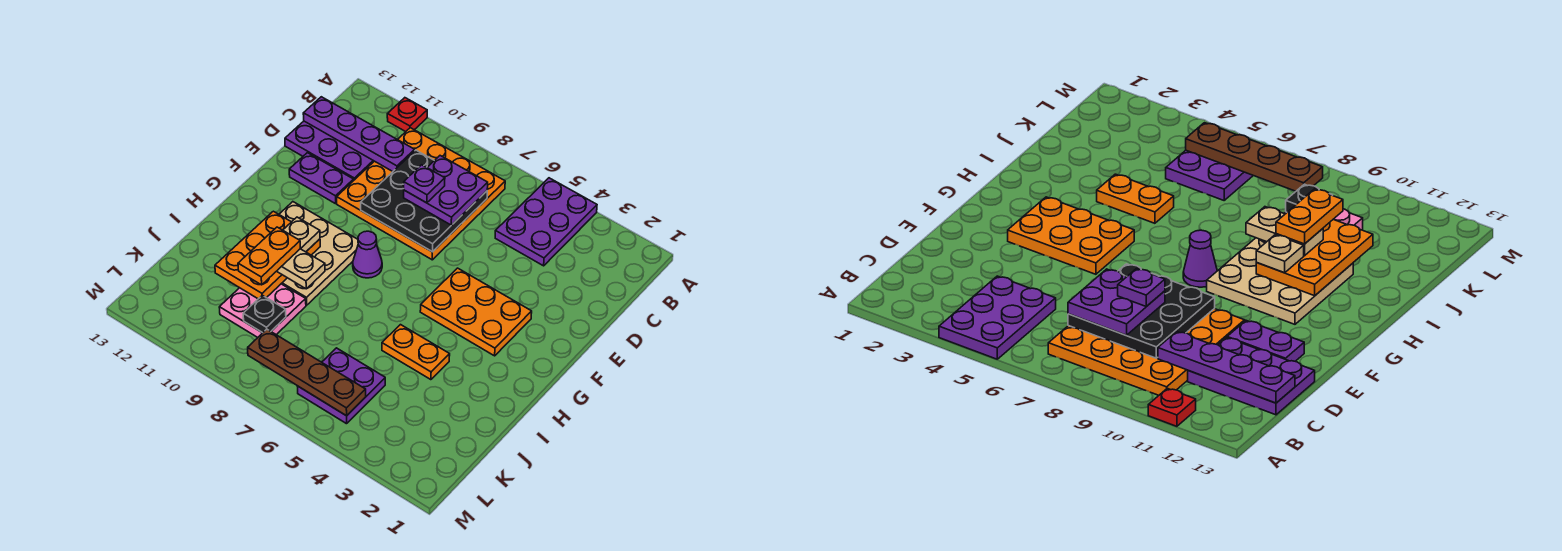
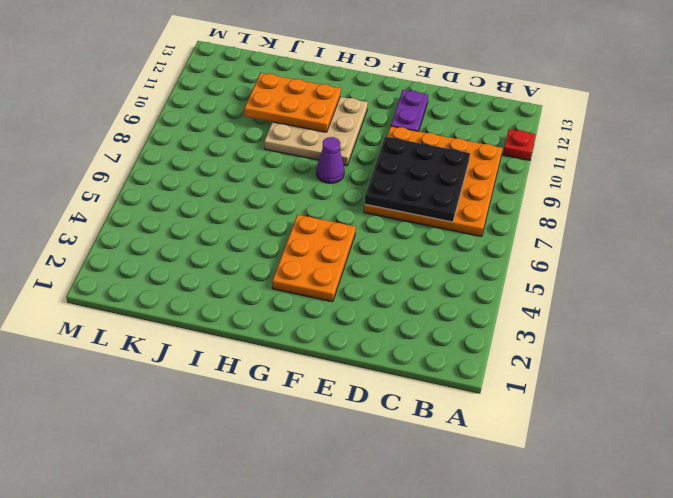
none -> purple 2x3 plate [495,178,597,266]
none -> purple 2x3 plate [285,121,374,180]
none -> orange 1x2 plate [382,325,450,380]

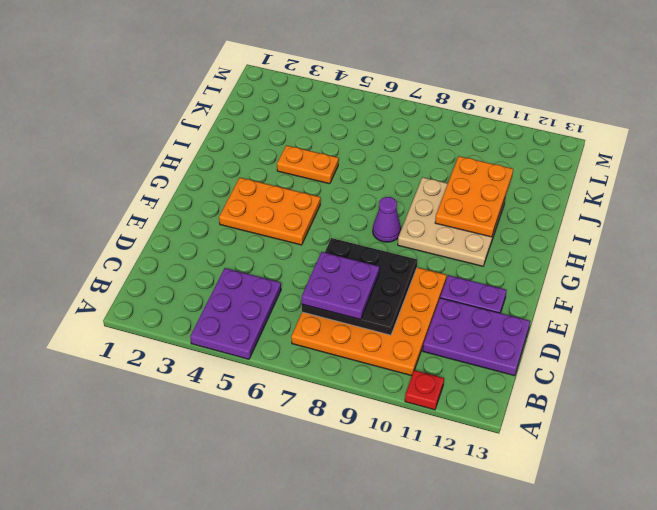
none -> pink 2x2 plate [219,284,306,337]
none -> purple 2x2 plate [297,348,385,424]
none -> purple 1x4 plate [303,97,415,171]

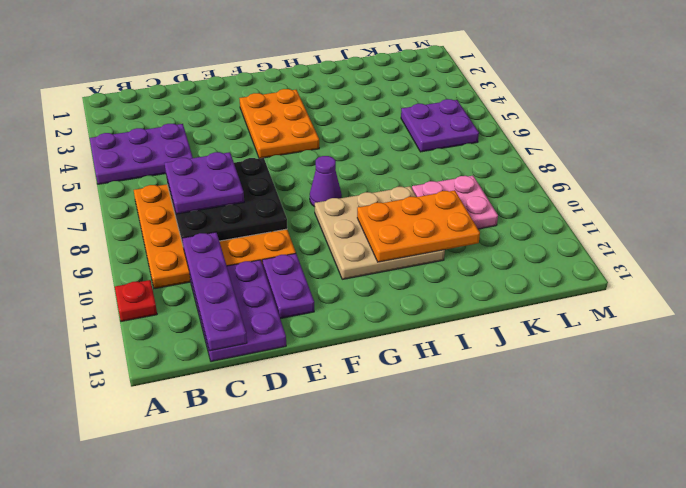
none -> orange 1x2 plate [382,325,450,380]
none -> black 1x1 plate [243,295,286,333]
none -> brown 1x4 plate [248,329,366,416]

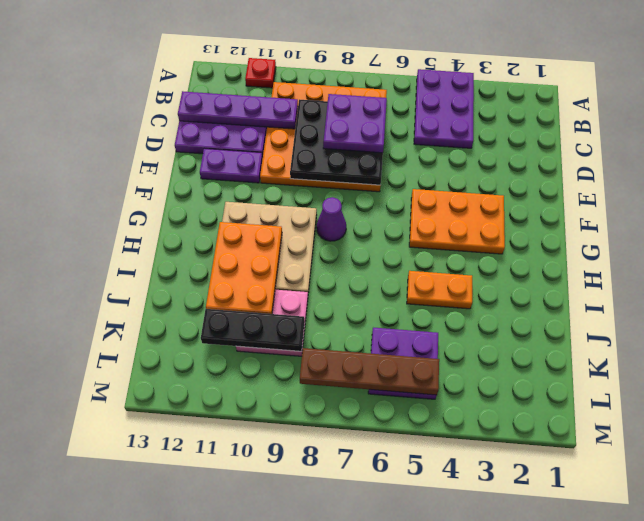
black 1x3 plate [201,309,305,351] -> black 1x1 plate [243,295,286,333]
none -> tan 1x1 plate [283,217,320,252]
none -> tan 1x2 plate [277,249,325,289]
none -> purple 1x1 plate [404,165,445,203]

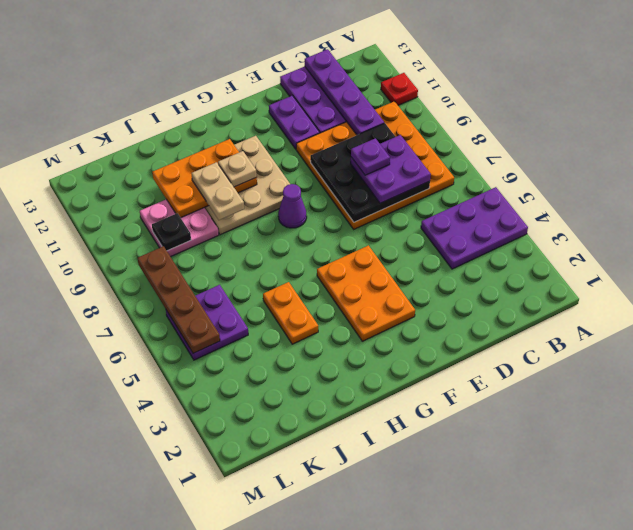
none -> orange 1x2 plate [238,227,300,285]

